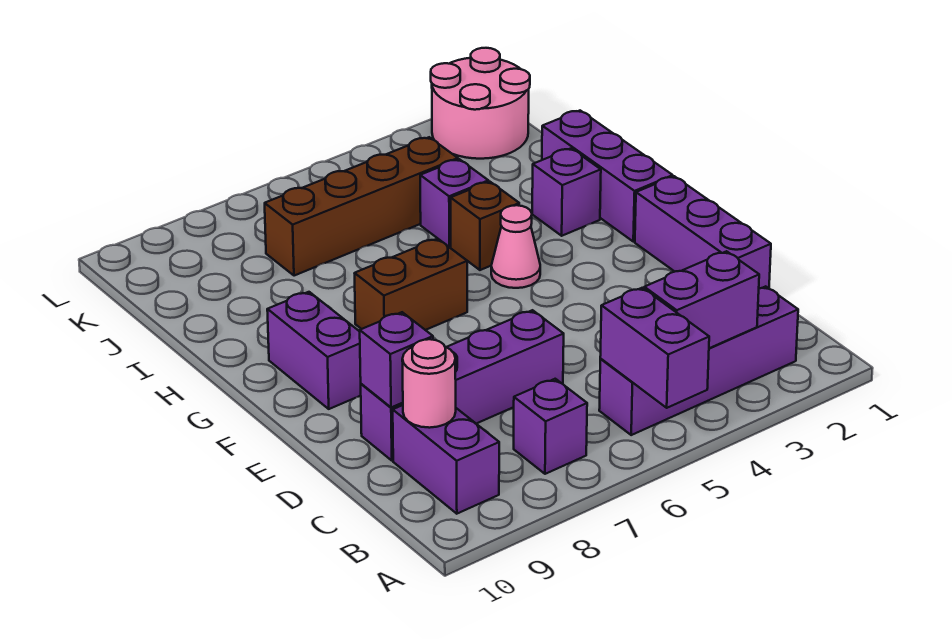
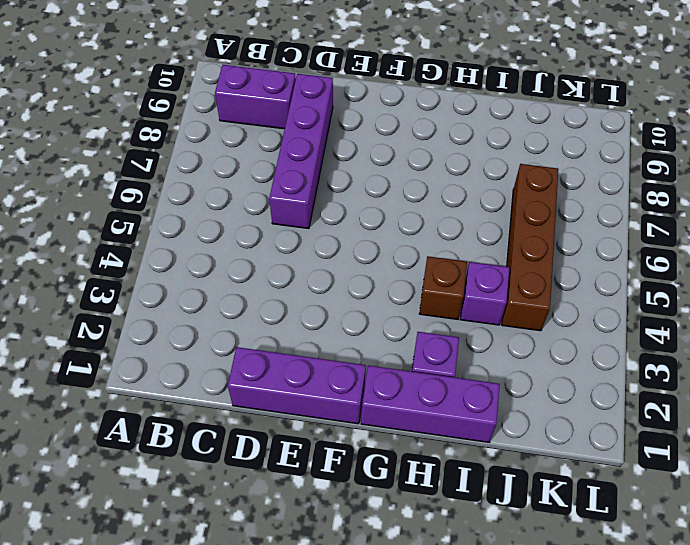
none -> purple 1x4 brick [599,286,798,435]
none -> purple 1x1 brick [514,379,587,474]
none -> purple 1x2 brick [267,292,361,409]

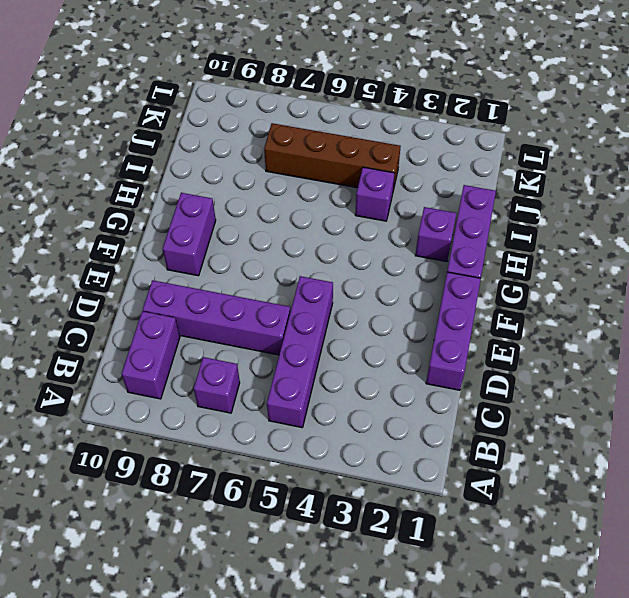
purple 1x4 brick [267,276,333,427] -> purple 1x4 brick turned to [599,286,798,435]
none -> pink 1x1 cone [491,205,540,288]
none -> brown 1x2 brick [355,239,467,330]
none -> brown 1x1 brick [451,182,519,270]

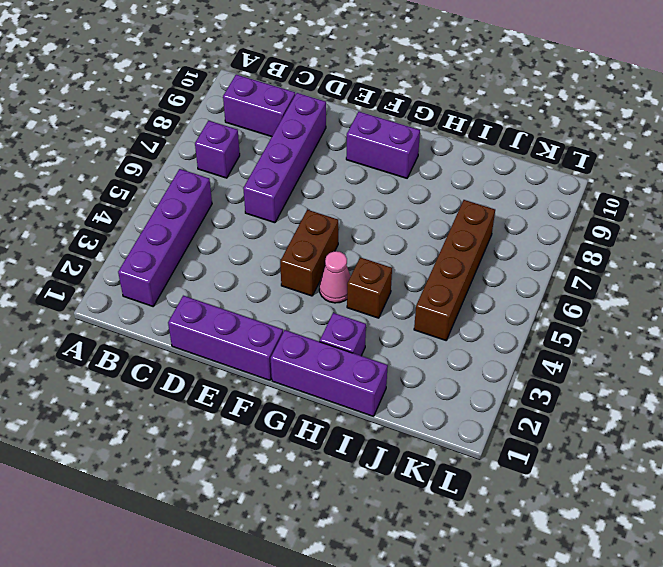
brown 1x2 brick [280,210,338,296] -> brown 1x2 brick moved to [355,239,467,330]
none -> purple 1x1 brick [420,159,488,247]
none -> pink 2x2 round brick [431,48,530,159]
none -> purple 1x2 brick [600,288,709,408]

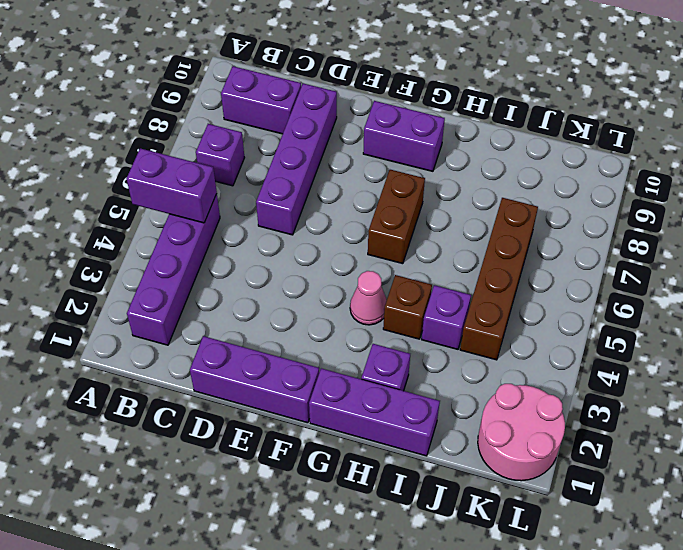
none -> purple 1x2 brick [644,251,759,348]
none -> pink 1x1 round brick [402,339,456,428]
none -> purple 1x1 brick [360,312,433,408]

